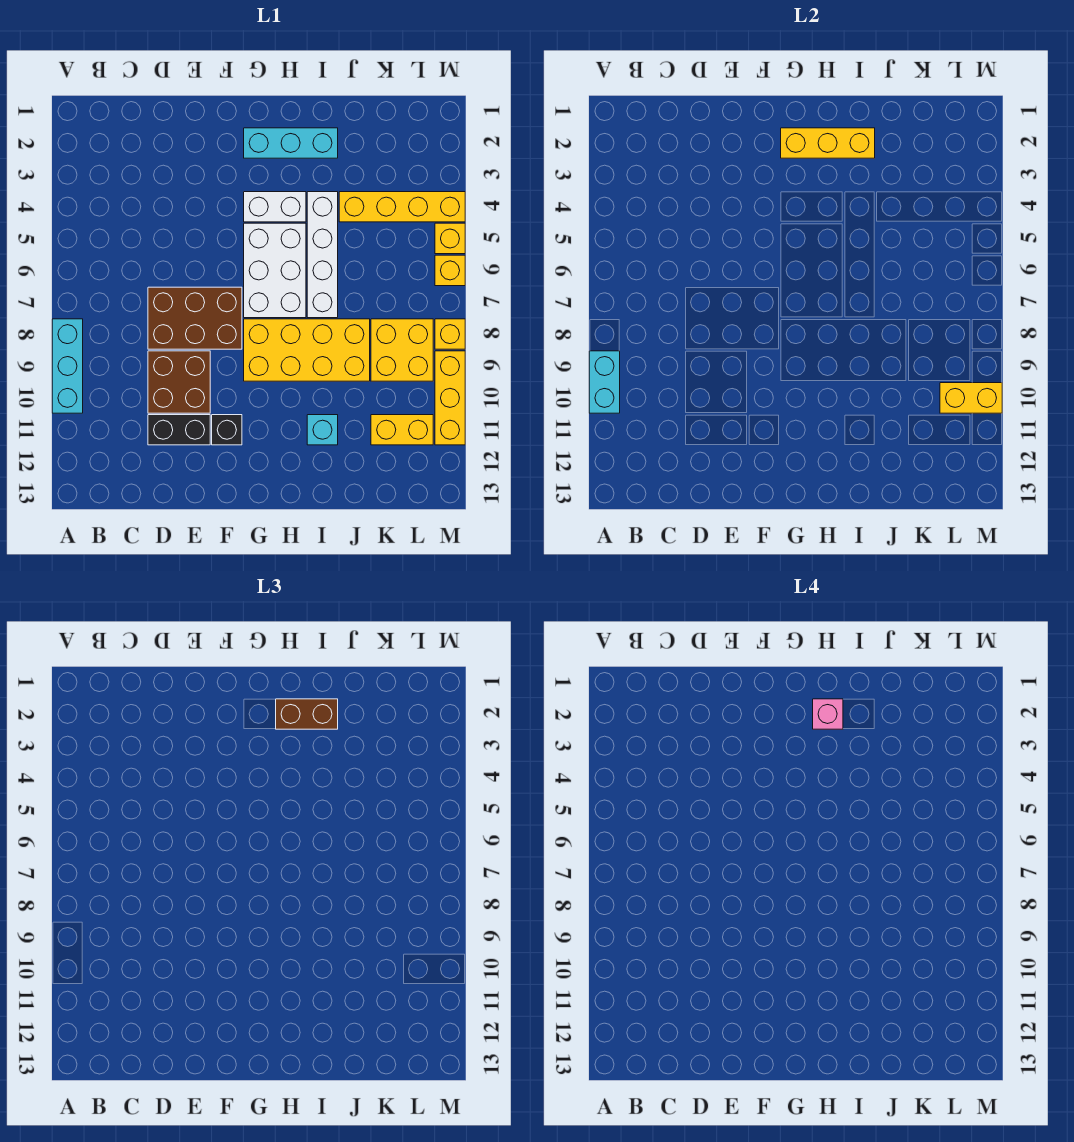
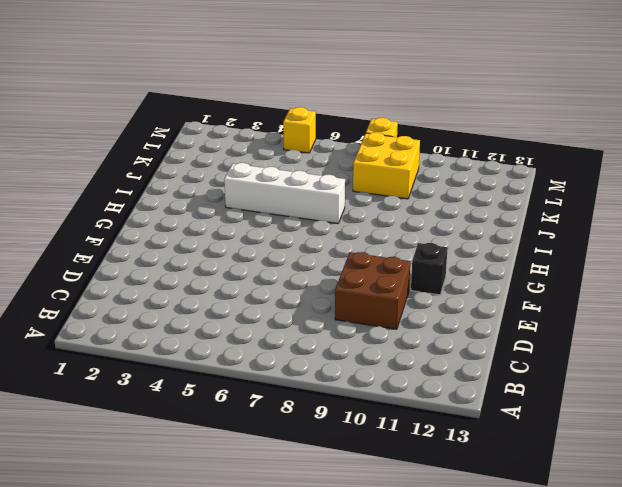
none -> cyan 1x3 brick [52,319,83,413]
none -> brown 2x3 brick [148,287,242,349]
none -> black 1x2 brick [148,415,210,445]

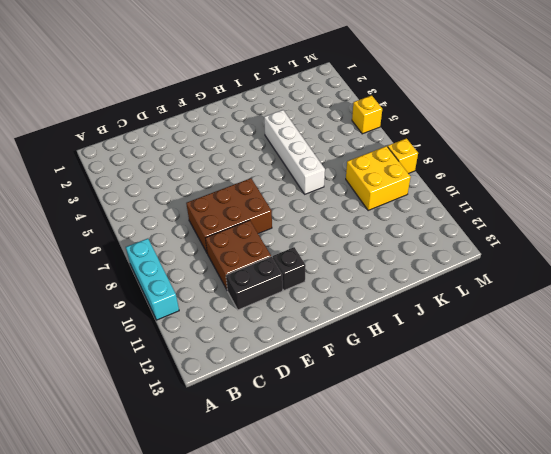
none -> cyan 1x3 brick [244,128,338,158]
none -> white 1x2 brick [244,192,306,222]
none -> white 2x3 brick [244,223,306,318]

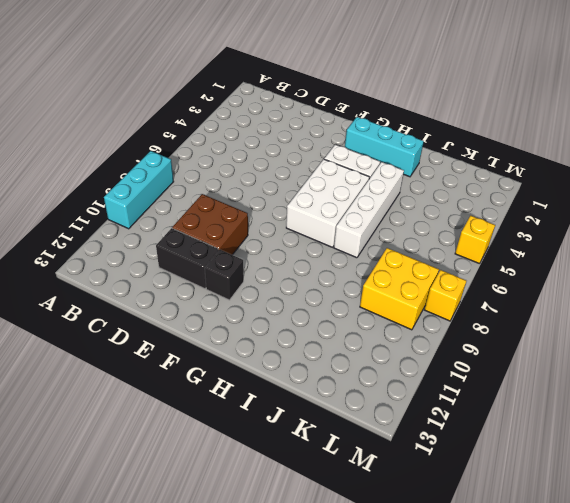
none -> brown 2x3 brick [148,287,242,349]
none -> yellow 2x4 brick [244,319,370,381]
none -> cyan 1x1 brick [307,415,338,445]

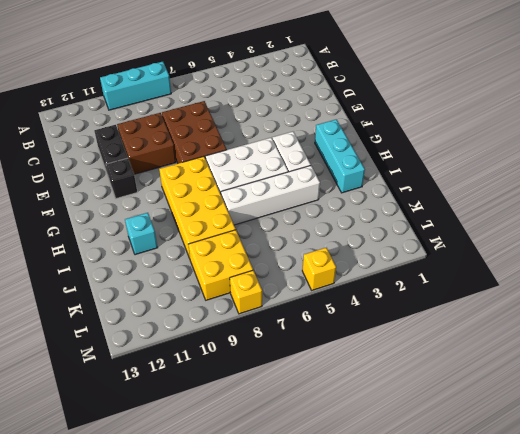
none -> yellow 1x4 brick [339,192,465,222]
none -> yellow 1x2 brick [371,415,433,445]
none -> yellow 1x1 brick [435,255,465,286]

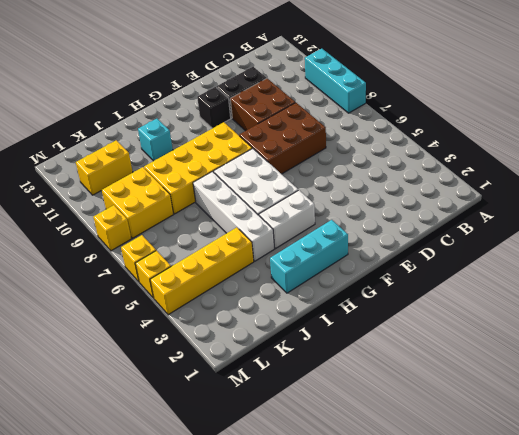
none -> yellow 1x3 brick [435,351,465,445]
none -> cyan 1x2 brick [589,351,620,413]
none -> yellow 1x3 brick [781,128,875,158]

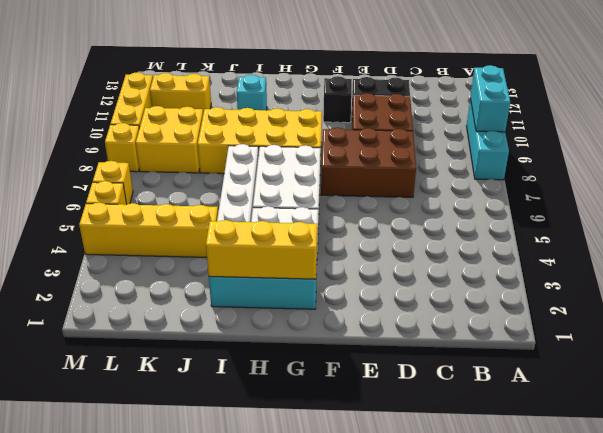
none -> yellow 1x2 brick [940,383,1002,413]
none -> brown 1x2 brick [276,699,338,729]
none -> pink 1x1 brick [813,699,843,729]

